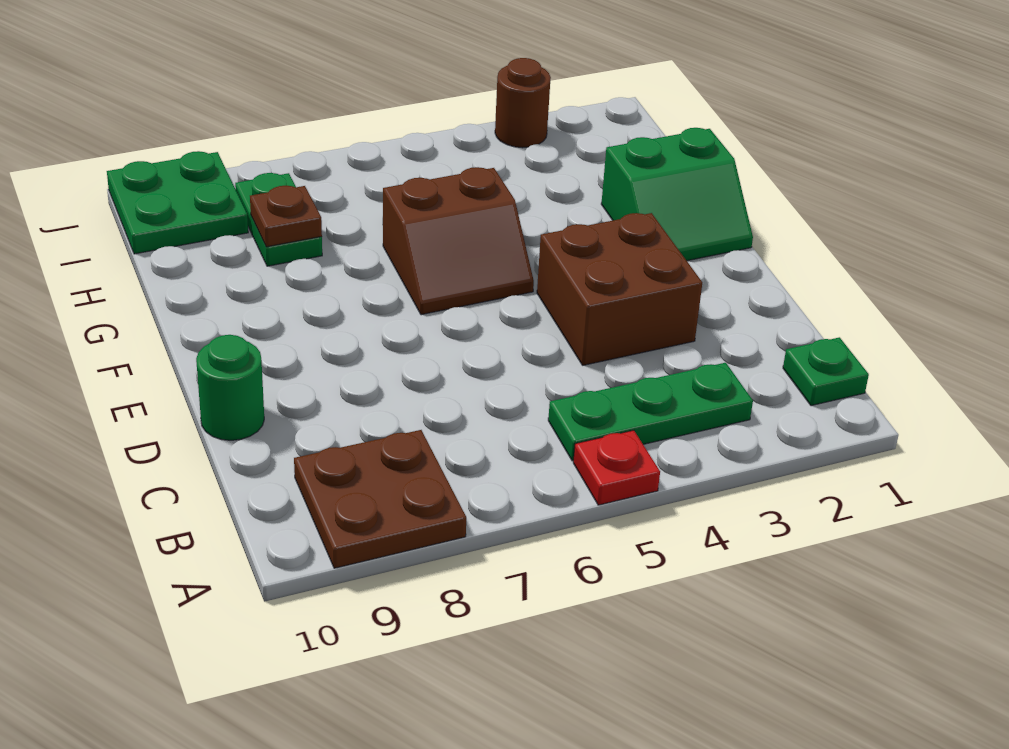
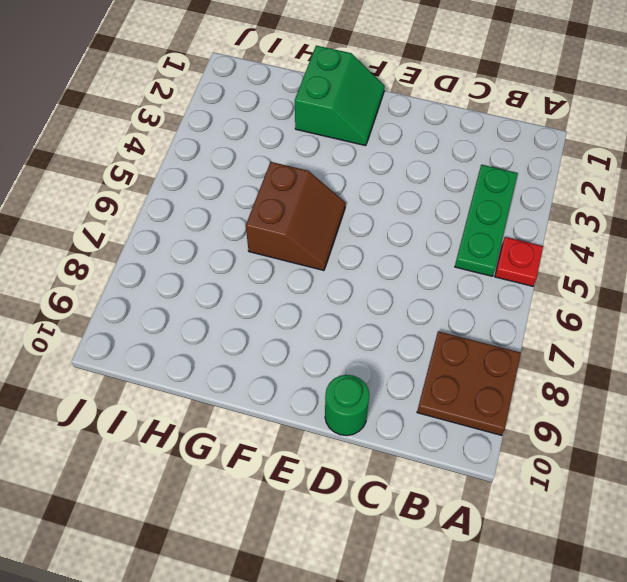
none -> green 1x1 plate [783,337,869,406]
none -> brown 2x2 brick [537,213,702,365]
none -> green 1x2 plate [235,173,322,266]

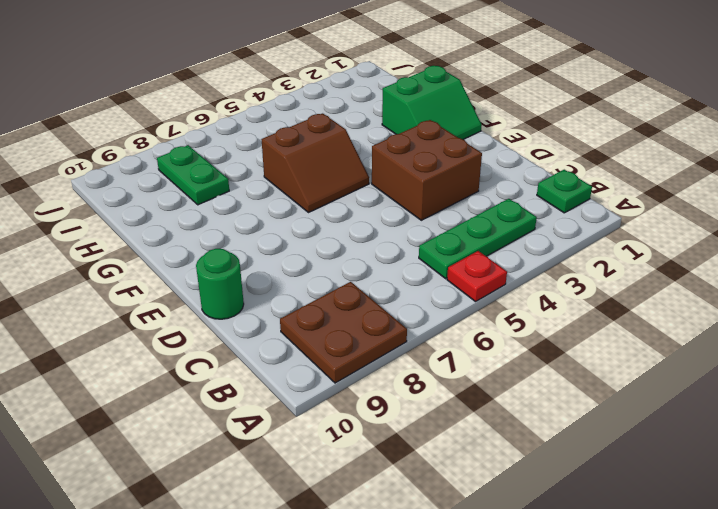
none -> green 2x2 plate [107,151,248,254]
none -> brown 1x1 round brick [495,58,551,148]
none -> brown 1x1 plate [250,186,322,247]

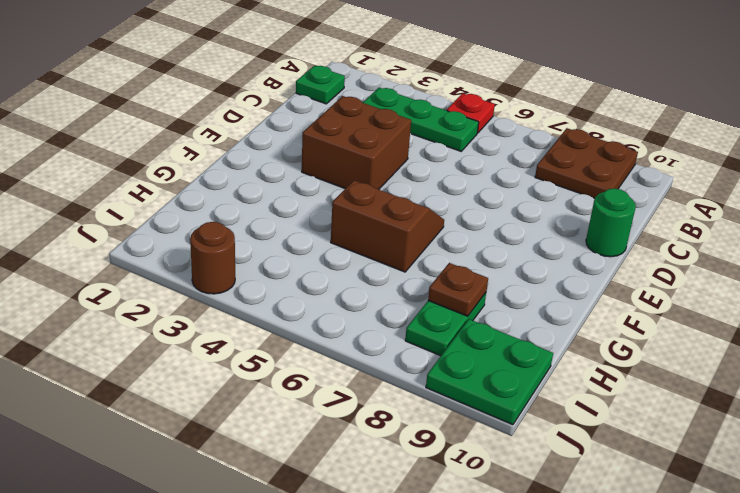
none -> green 2x2 slope [601,128,753,261]

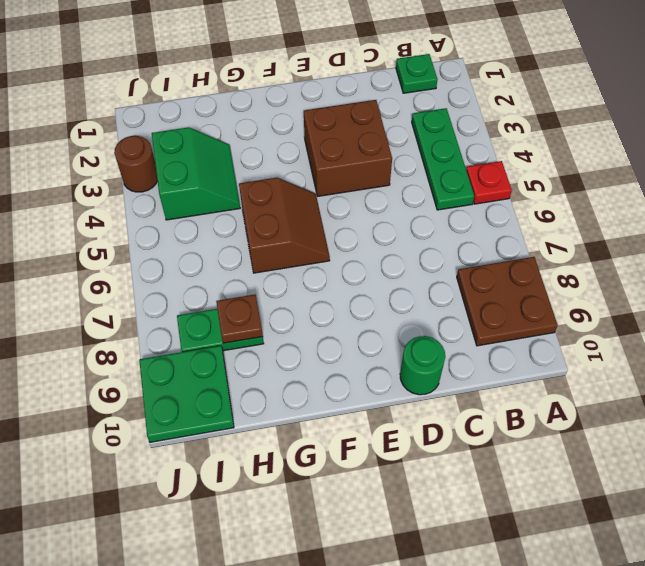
green 2x2 slope [152,127,240,220] -> green 2x2 slope moved to [601,128,753,261]

